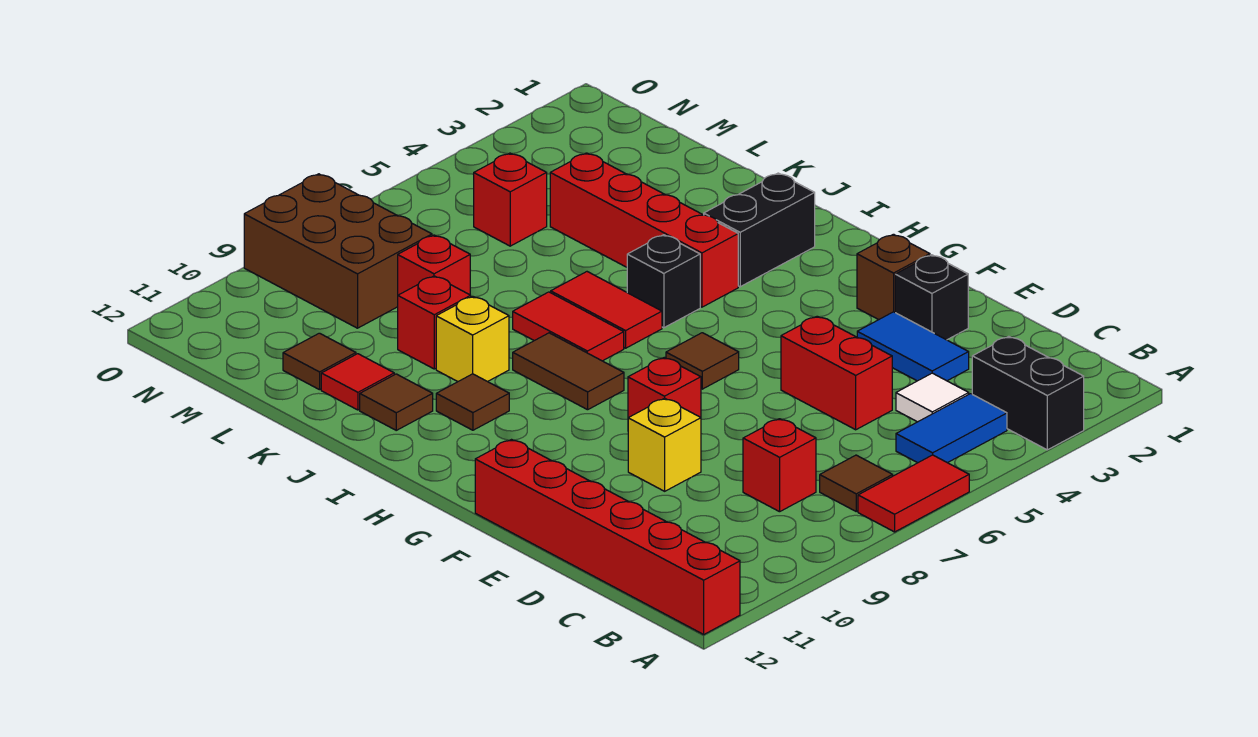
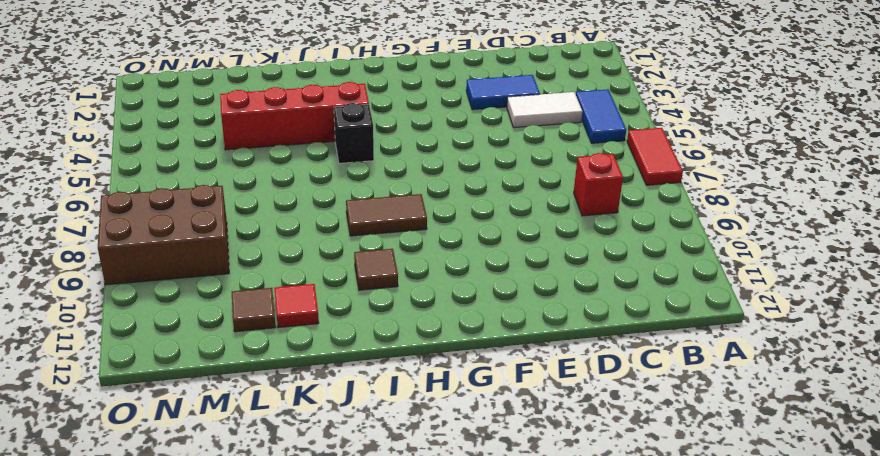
white 1x2 tile [507,92,582,128] -> white 1x1 tile [896,373,969,422]
none -> black 1x2 brick [972,336,1084,450]
none -> red 1x6 brick [475,440,740,634]
none -> brown 1x1 tile [820,455,893,511]

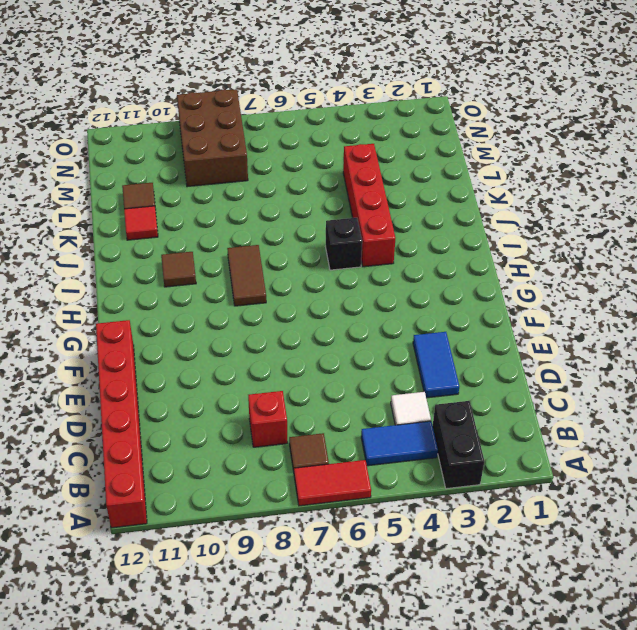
none -> red 1x2 brick [781,316,892,430]
none -> black 1x1 brick [895,255,968,340]
none -> yellow 1x1 brick [628,398,701,491]

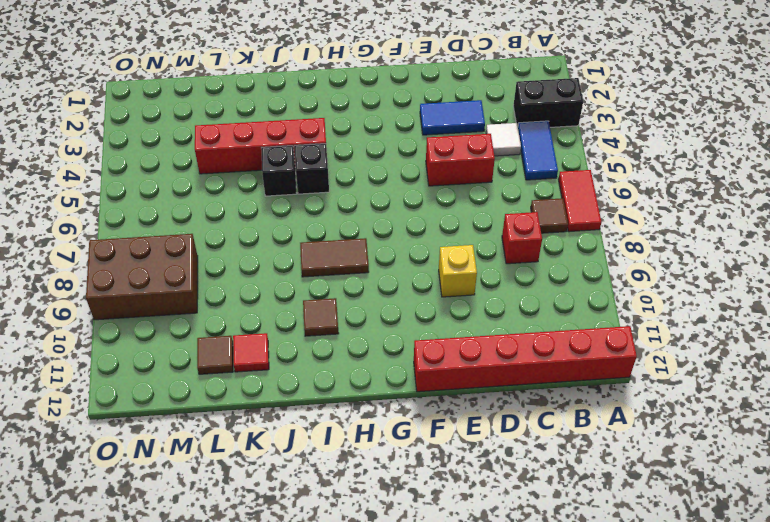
black 1x1 brick [261,146,297,196] -> black 1x1 brick moved to [895,255,968,340]
none -> brown 1x1 brick [857,234,930,320]
none -> red 1x1 brick [628,357,701,418]
none -> brown 1x1 tile [666,333,739,389]

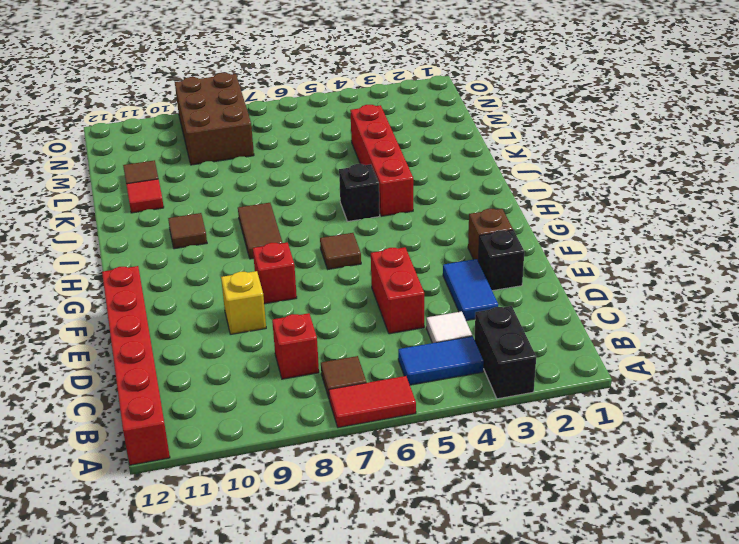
none -> black 1x2 brick [704,173,815,287]
none -> red 1x2 tile [551,272,662,348]
none -> red 1x2 tile [513,292,624,361]

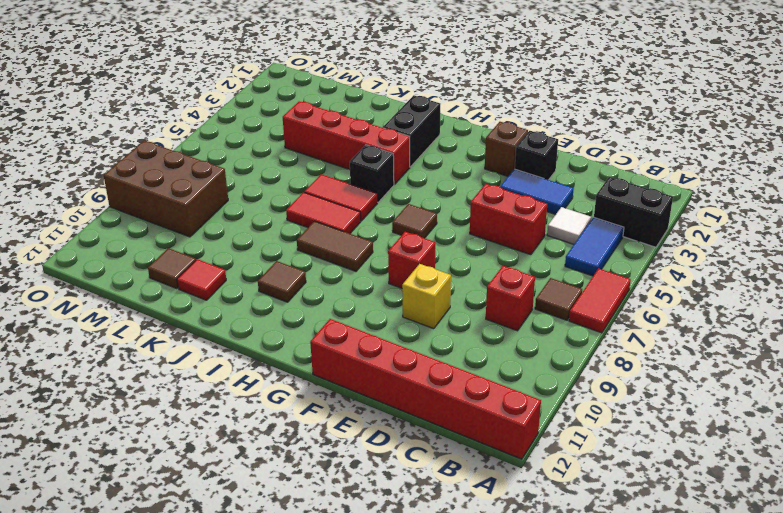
none -> yellow 1x1 brick [436,296,509,382]
none -> brown 1x1 tile [360,374,433,430]
none -> red 1x1 brick [398,276,471,369]

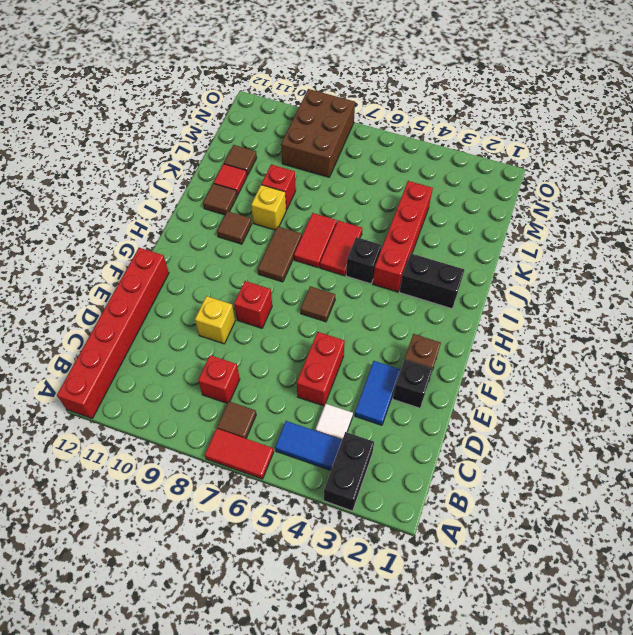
none -> red 1x1 brick [398,235,470,295]
none -> red 1x1 brick [474,153,547,246]

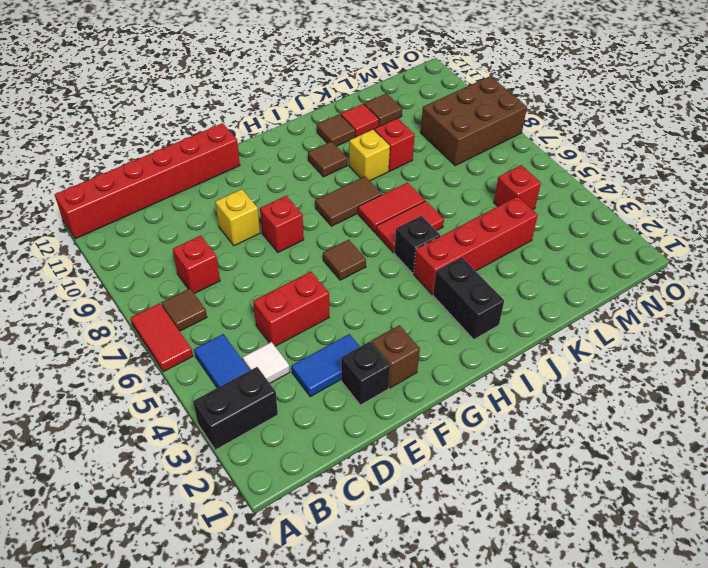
none -> red 1x1 brick [398,235,470,295]

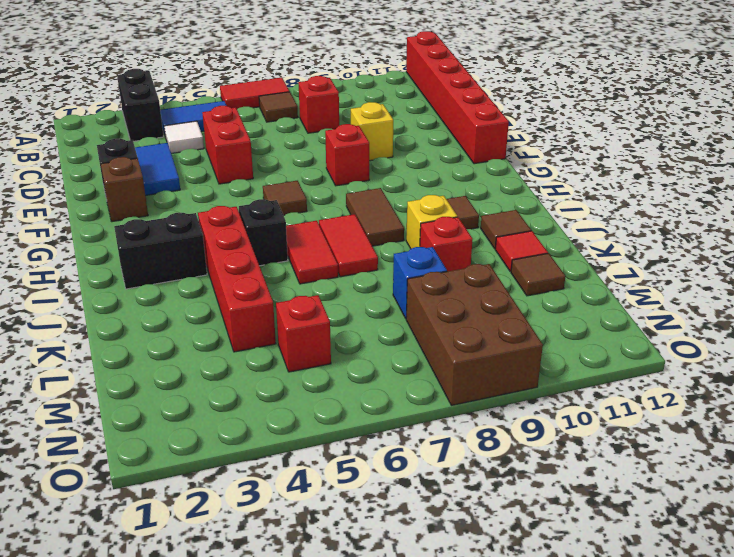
blue 1x1 brick [393,247,447,318] -> red 1x1 brick [398,235,470,295]

